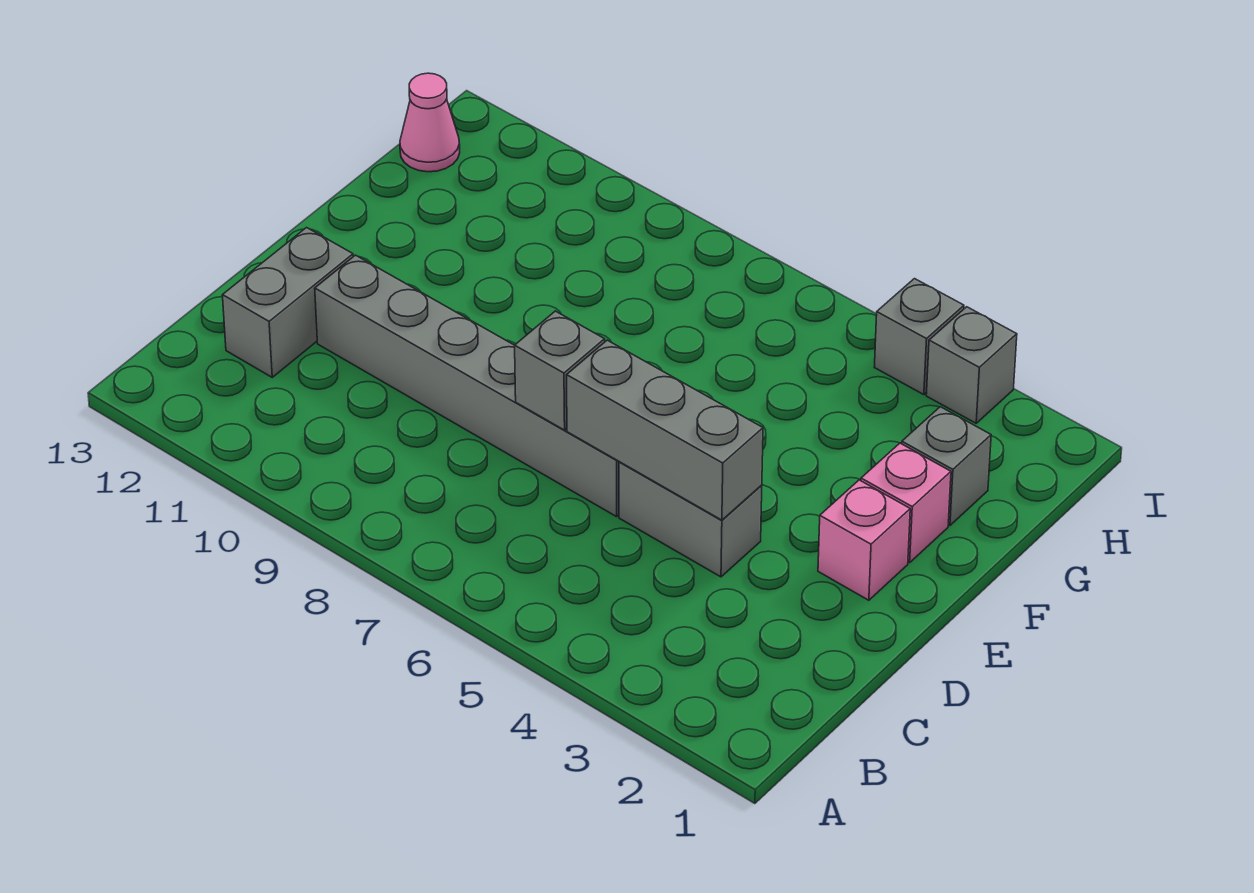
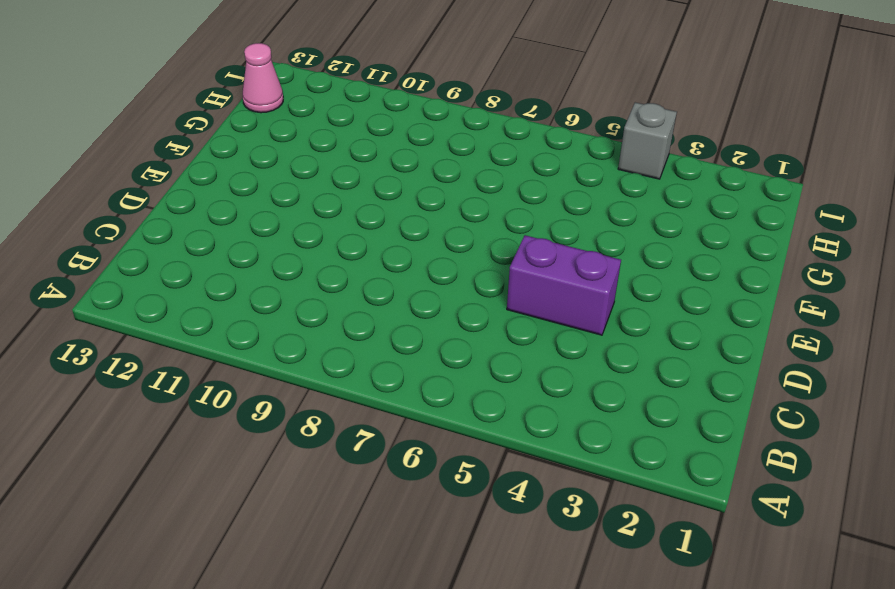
purple 1x2 brick [507,235,621,335] -> grey 1x2 brick [619,462,762,577]
none -> grey 1x2 brick [222,228,353,377]
none -> grey 1x6 brick [315,255,619,517]

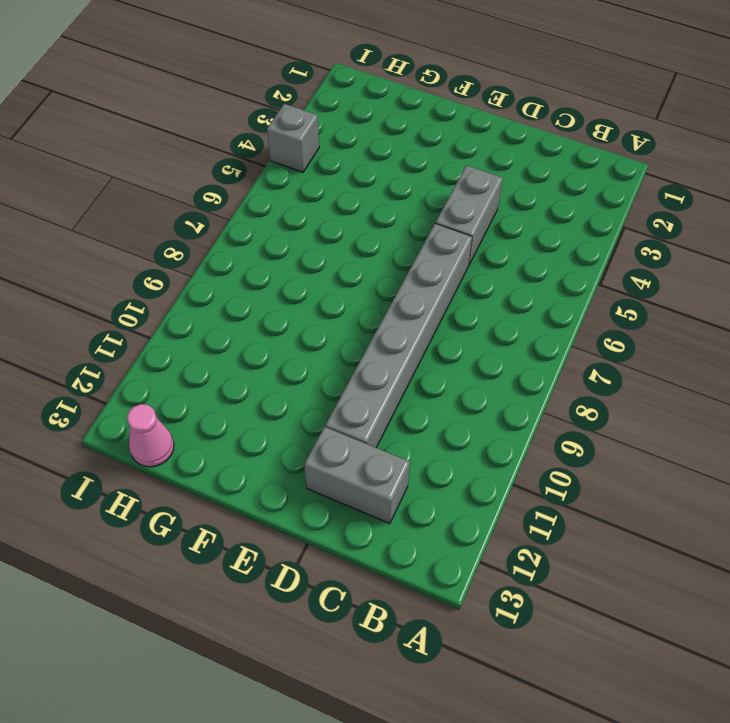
none -> pink 1x1 brick [818,480,910,600]
none -> pink 1x1 brick [861,443,951,563]

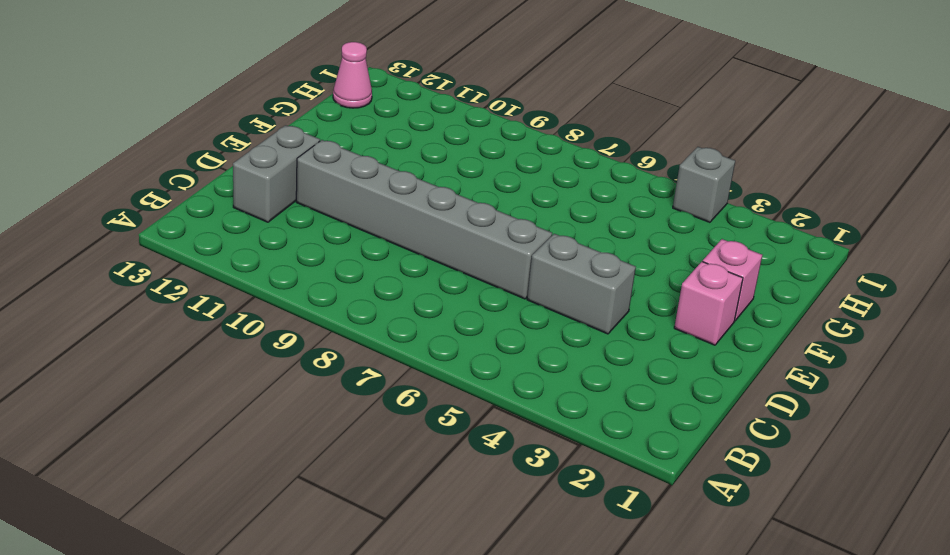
none -> grey 1x1 brick [902,407,991,525]
none -> grey 1x1 brick [926,307,1017,423]

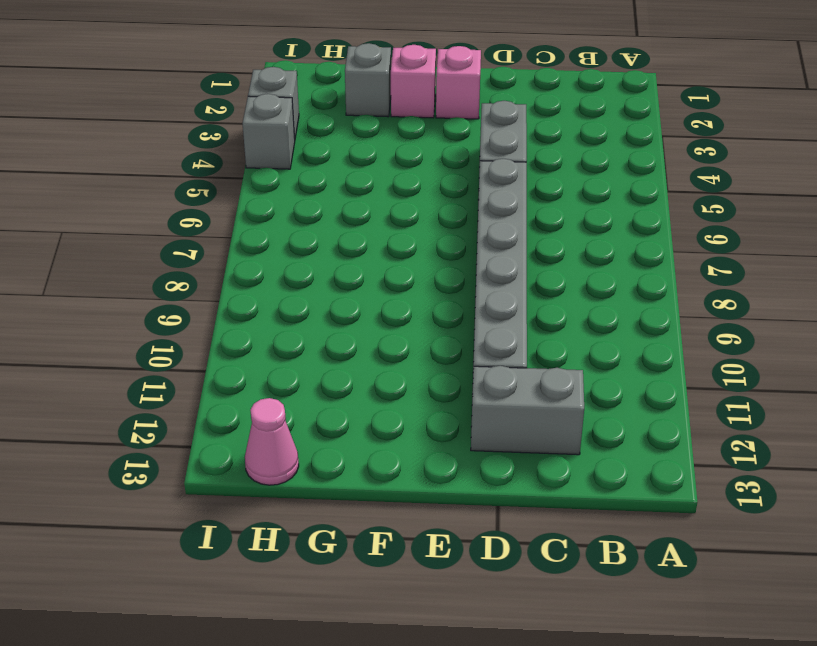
none -> grey 1x3 brick [567,340,763,520]
none -> grey 1x1 brick [515,311,605,430]

